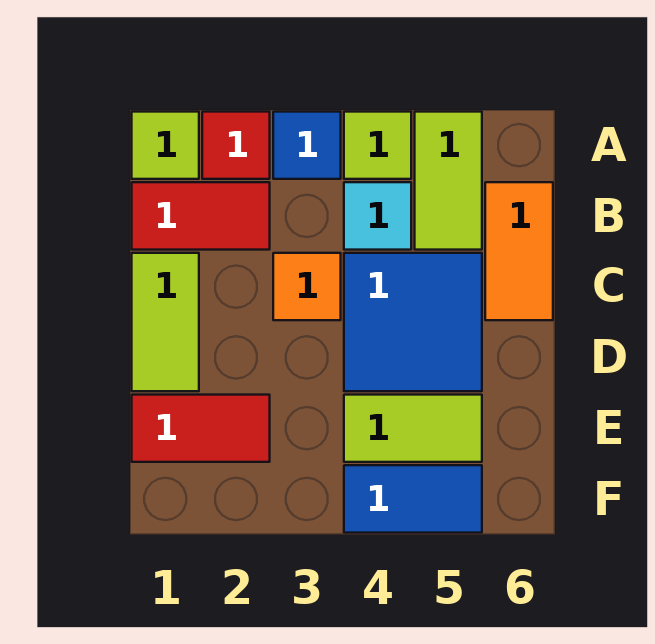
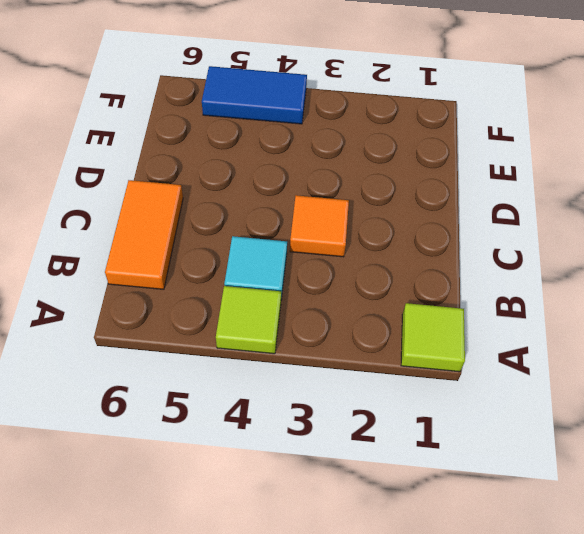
none -> red 1x1 tile [202,112,270,179]
none -> blue 1x1 tile [273,112,341,179]
none -> lime 1x2 tile [415,112,482,250]

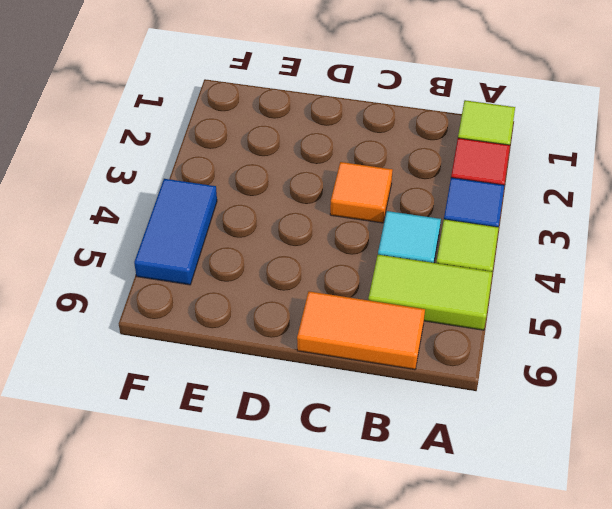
none -> red 1x2 tile [132,182,270,250]
none -> lime 1x2 tile [132,253,199,391]
none -> blue 2x2 tile [344,253,482,391]

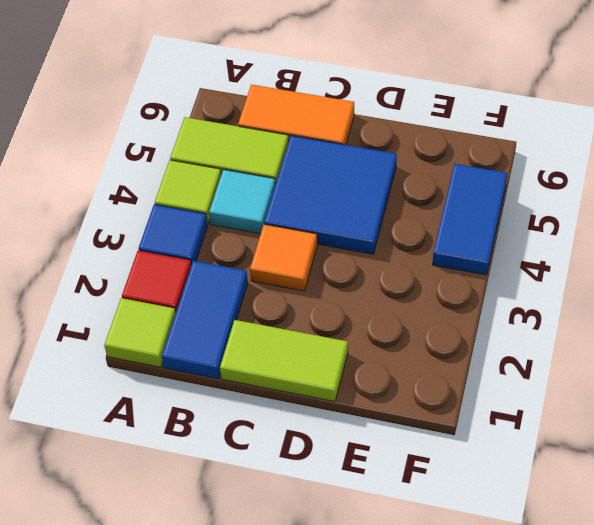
blue 1x2 tile [162,261,248,379] -> red 1x2 tile [132,182,270,250]
none -> red 1x2 tile [132,395,270,462]
none -> lime 1x2 tile [344,395,482,462]

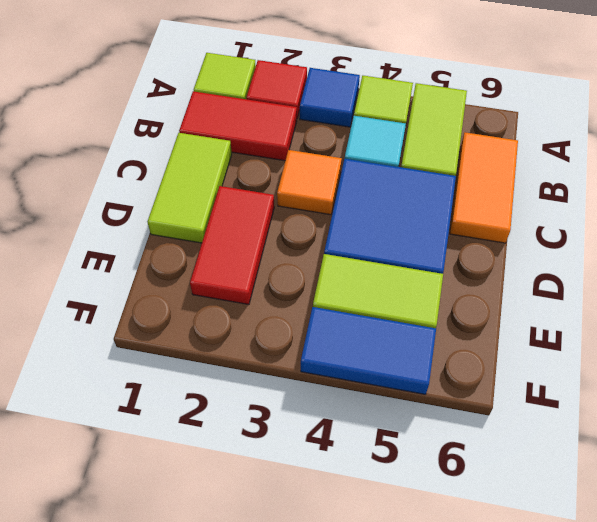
red 1x2 tile [190,186,274,305] -> red 1x2 tile turned to [132,395,270,462]

